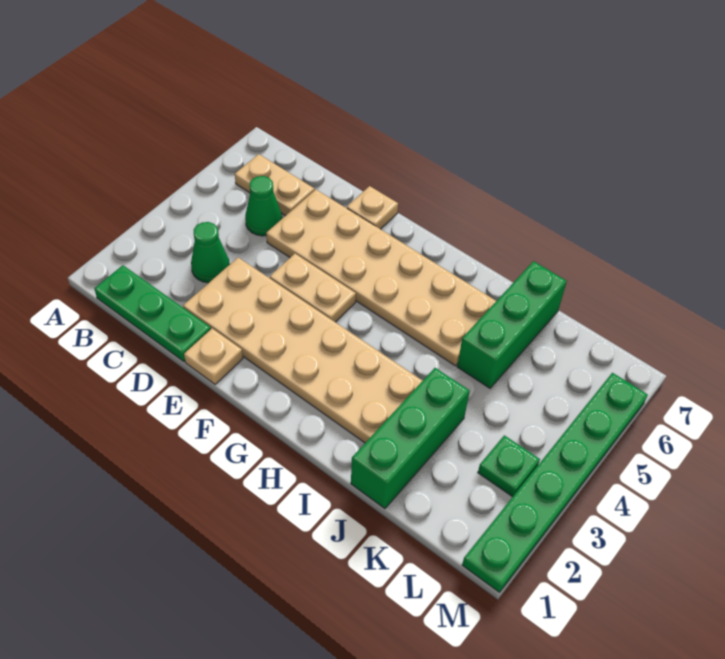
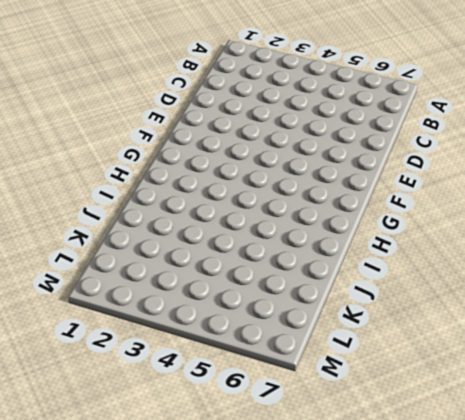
none -> green 1x3 plate [94,265,211,362]
none -> tan 1x2 plate [235,154,315,216]
none -> green 1x1 cone [191,222,230,283]

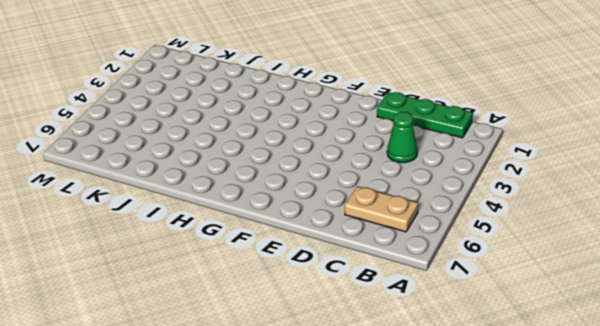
none -> green 1x1 cone [245,176,282,236]
none -> tan 2x6 plate [183,257,423,443]
none -> tan 2x6 plate [266,190,496,366]

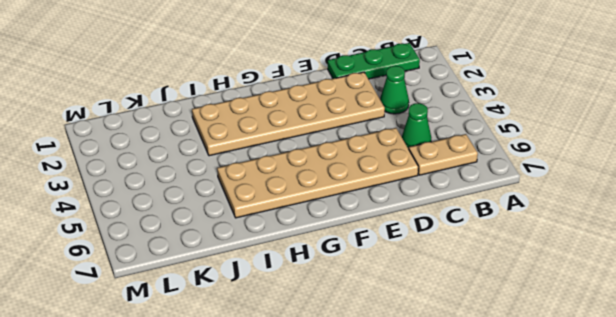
none -> tan 1x1 plate [184,328,243,384]
none -> tan 1x2 plate [270,254,356,322]
none -> tan 1x1 plate [347,186,398,229]

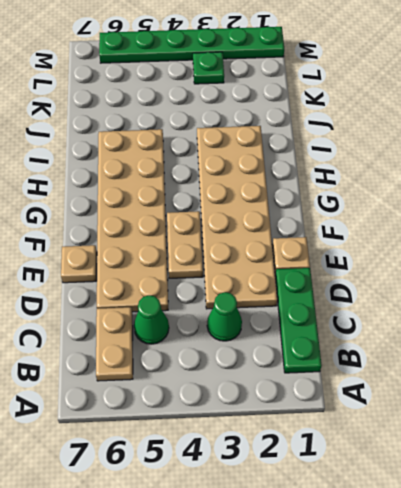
none -> green 1x3 brick [351,368,470,509]
none -> green 1x3 brick [457,261,567,388]

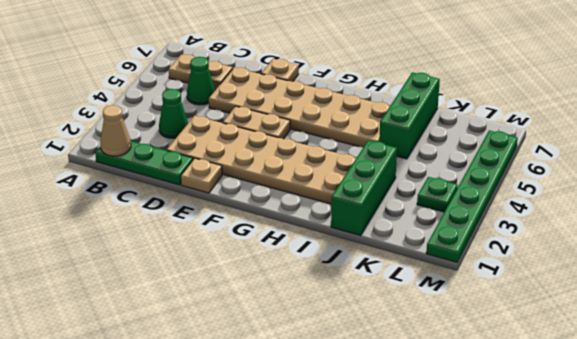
tan 1x1 cone [100,105,131,156] -> none

